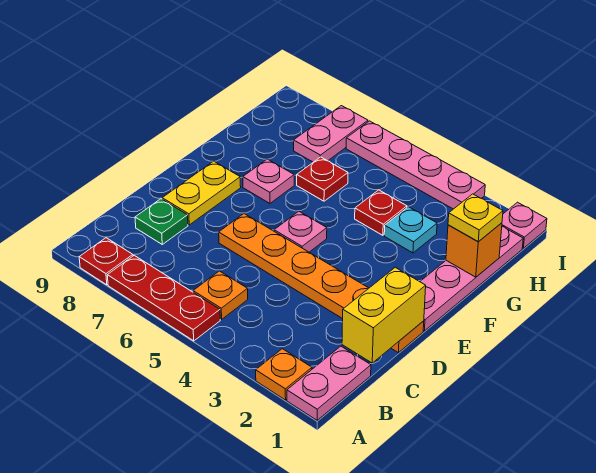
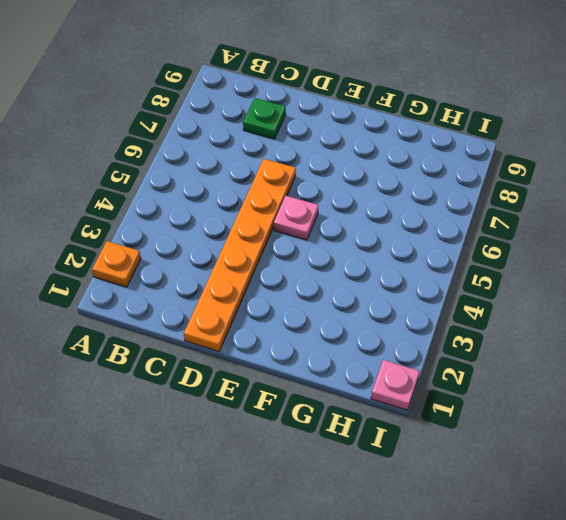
none -> pink 1x2 plate [287,346,371,420]
none -> red 1x3 plate [107,255,220,341]
none -> red 1x1 plate [79,238,133,285]

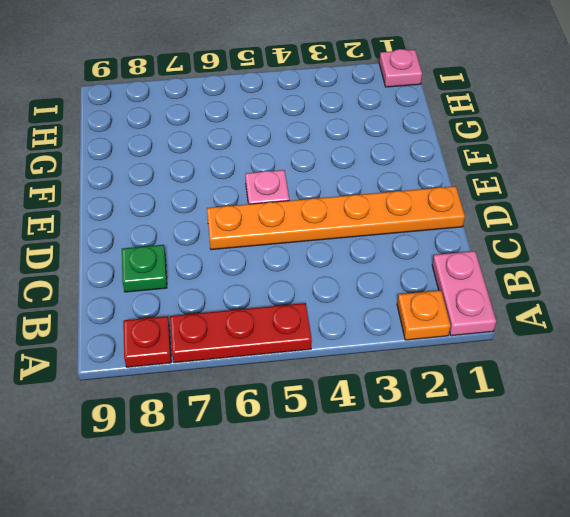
none -> orange 1x1 plate [193,271,248,319]
none -> yellow 1x2 plate [162,161,241,225]
none -> pink 1x4 plate [420,226,523,331]

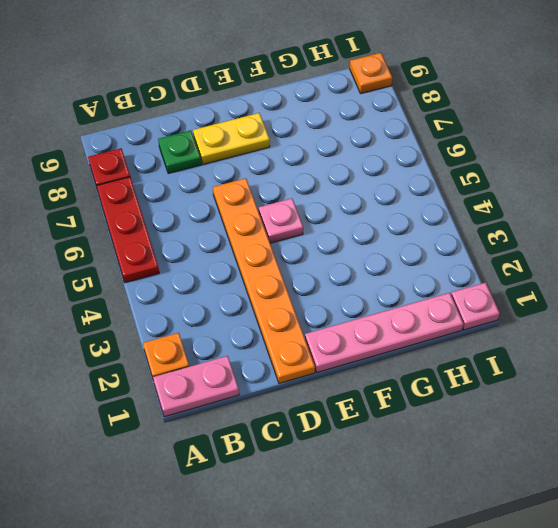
orange 1x1 plate [350,53,392,94] -> orange 1x1 plate moved to [193,271,248,319]
none -> pink 1x1 plate [243,159,294,203]
none -> cyan 1x1 plate [384,207,437,253]
none -> red 1x1 plate [355,190,407,235]

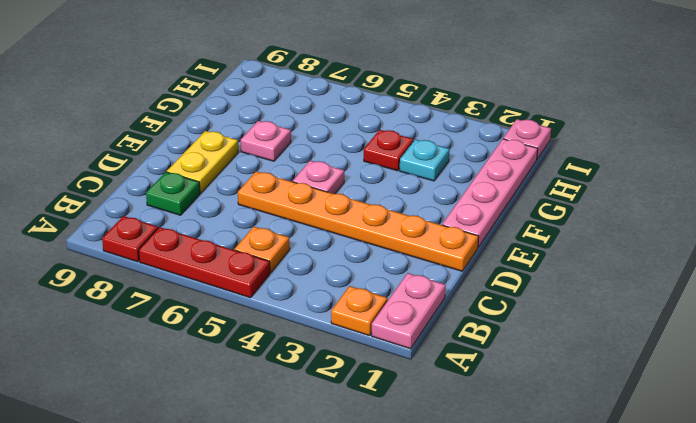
none -> red 1x1 plate [297,157,348,201]
none -> pink 1x2 plate [294,106,368,162]
none -> pink 1x4 plate [346,121,485,209]

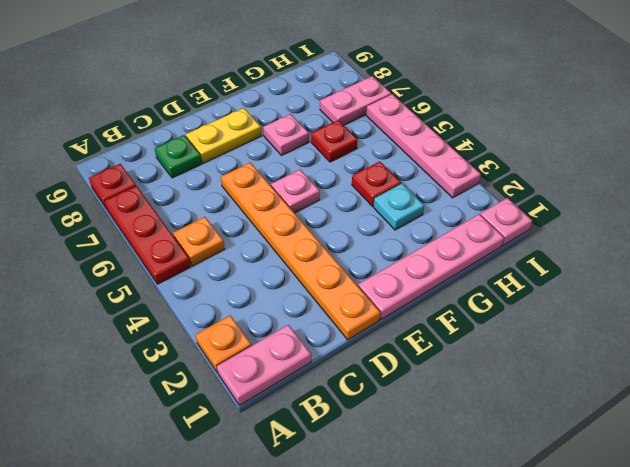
none -> yellow 1x2 brick [342,267,426,363]
none -> orange 1x1 brick [446,223,502,277]
none -> yellow 1x1 plate [448,194,503,242]

